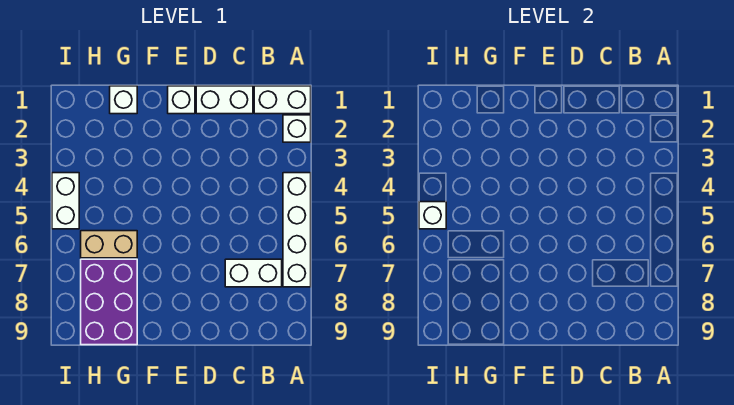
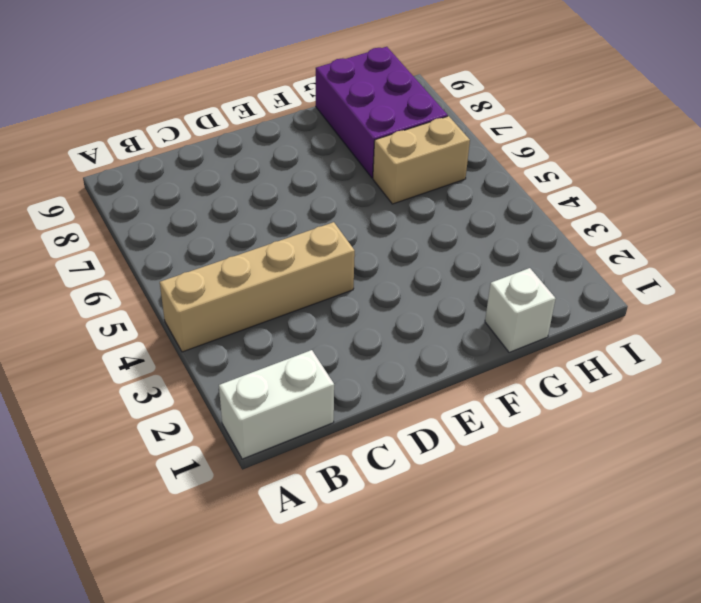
tan 1x4 brick [160,222,355,352] -> white 1x4 brick [283,173,311,287]
none -> white 1x1 brick [283,115,311,142]
none -> white 1x2 brick [225,259,282,287]

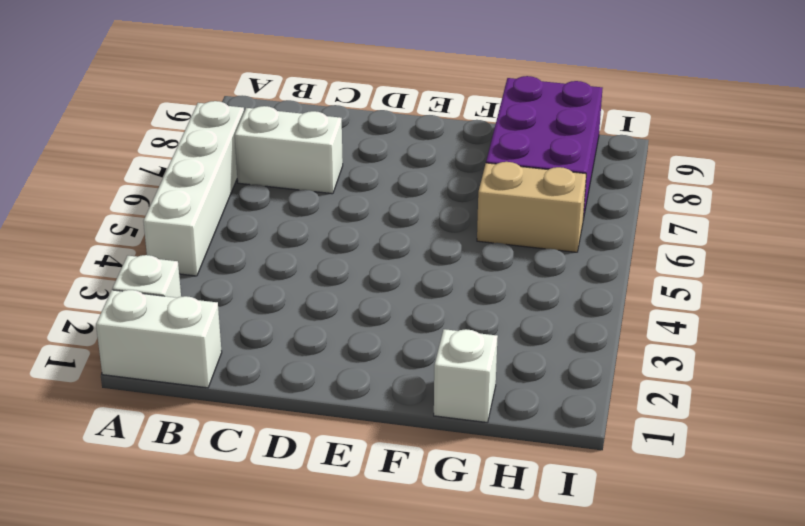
none -> white 1x2 brick [196,86,253,114]
none -> white 1x1 brick [168,86,195,114]

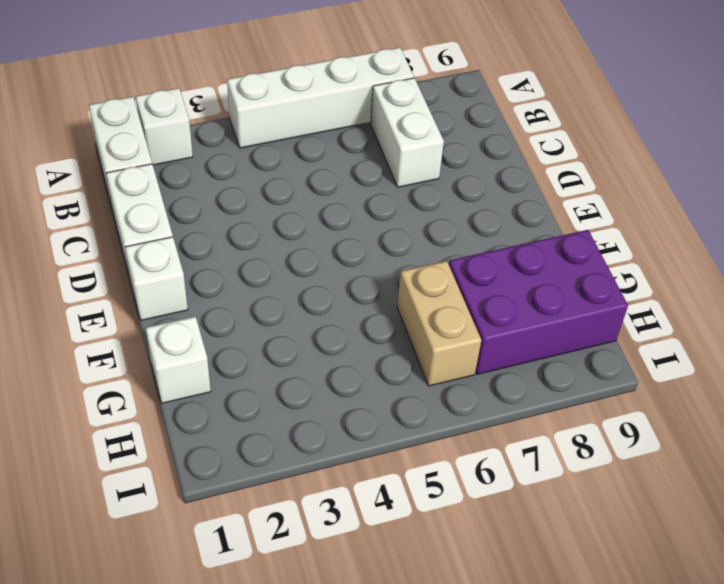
none -> white 1x2 brick [52,173,79,229]
none -> white 1x1 brick [419,202,446,229]

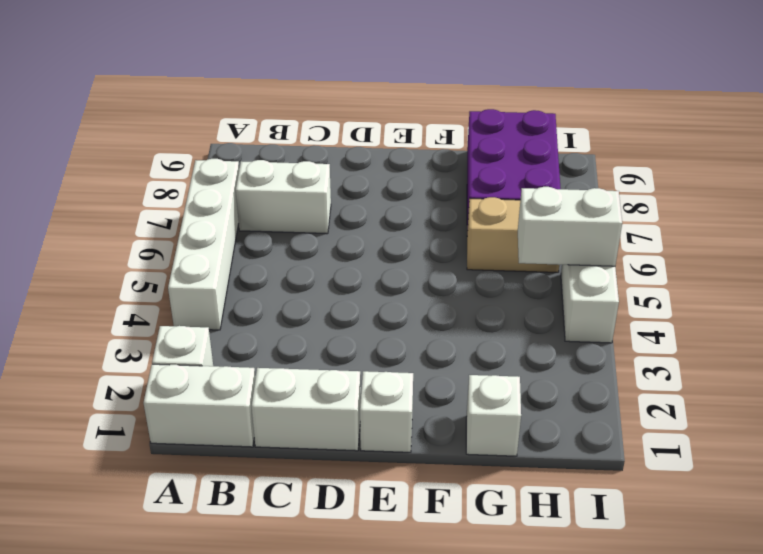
white 1x2 brick [518,187,622,266] -> white 1x1 brick [419,202,446,229]

